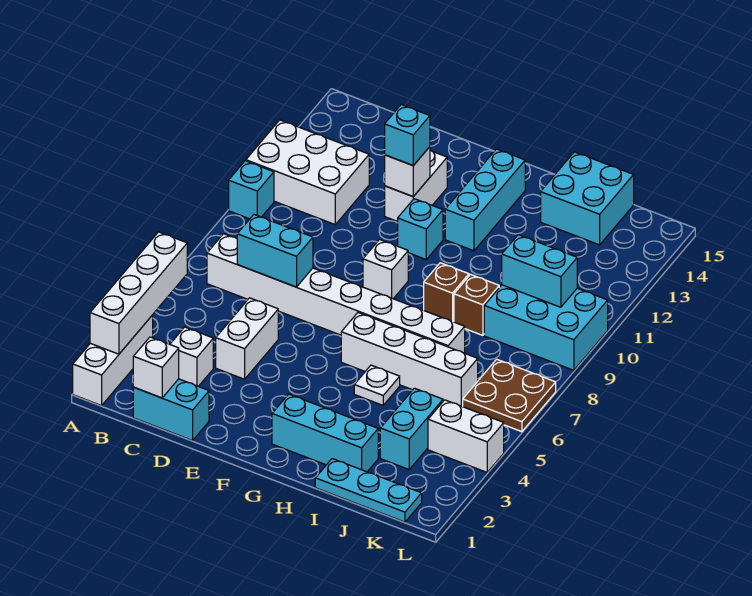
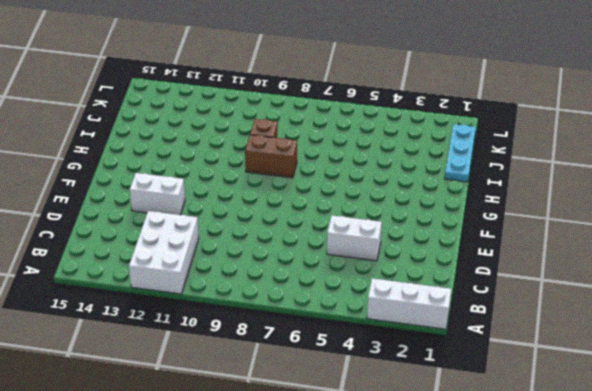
brown 1x2 brick [245,135,297,178] -> brown 1x1 brick [424,263,469,322]
none -> cyan 1x1 brick [229,161,274,219]
none -> white 1x8 brick [207,234,465,353]
none -> cyan 1x2 brick [133,379,209,441]

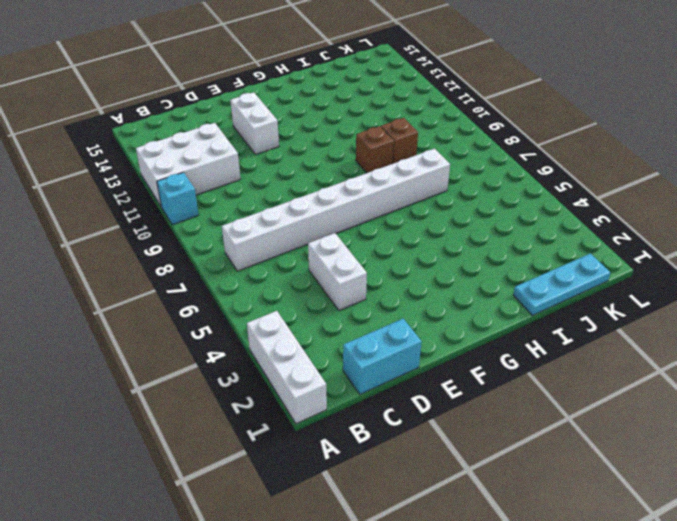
none -> white 1x1 brick [170,327,213,386]
none -> white 1x1 brick [363,240,408,299]
none -> cyan 1x1 brick [398,199,443,259]

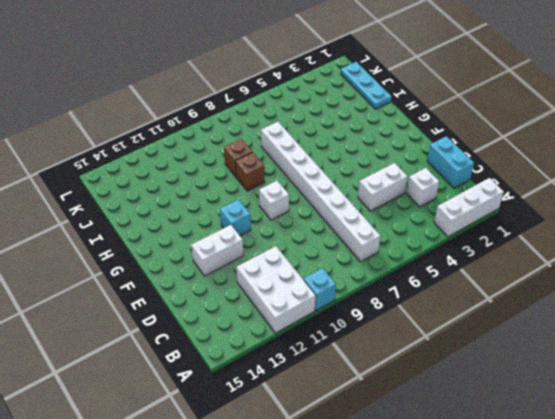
none -> cyan 1x3 brick [272,394,378,472]
none -> white 1x4 brick [341,313,478,407]
none -> cyan 1x3 brick [445,149,525,251]

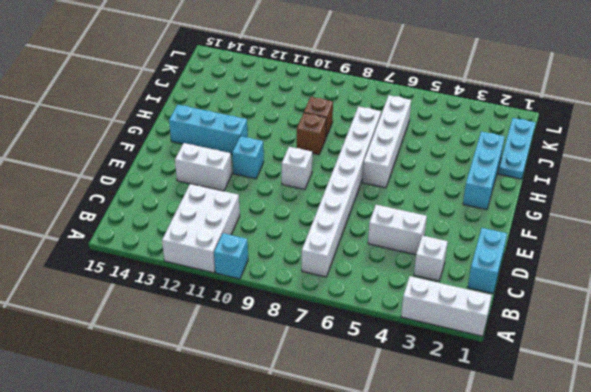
none -> white 1x1 plate [354,365,400,405]
none -> cyan 2x2 brick [541,152,634,245]
none -> cyan 1x2 brick [380,388,443,469]

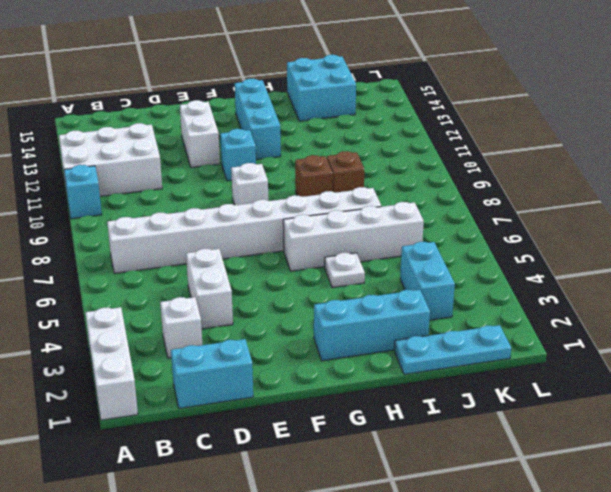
none -> cyan 2x3 brick [484,285,608,370]
none -> white 1x2 brick [428,400,504,472]
none -> brown 2x2 plate [463,359,556,432]

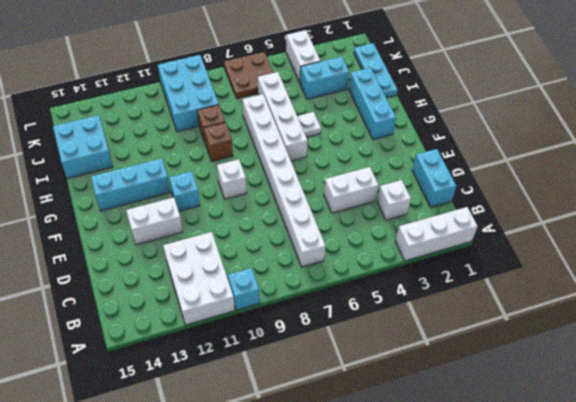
none -> white 1x4 brick [90,232,187,354]
none -> white 1x1 brick [133,337,179,398]
none -> cyan 1x2 brick [237,215,313,287]

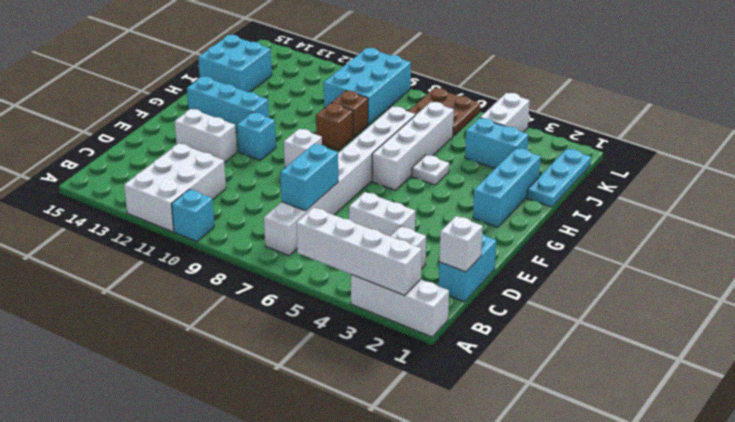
none -> white 1x1 brick [385,147,430,197]
none -> cyan 1x2 brick [502,235,577,307]
none -> cyan 1x1 brick [385,105,430,166]

